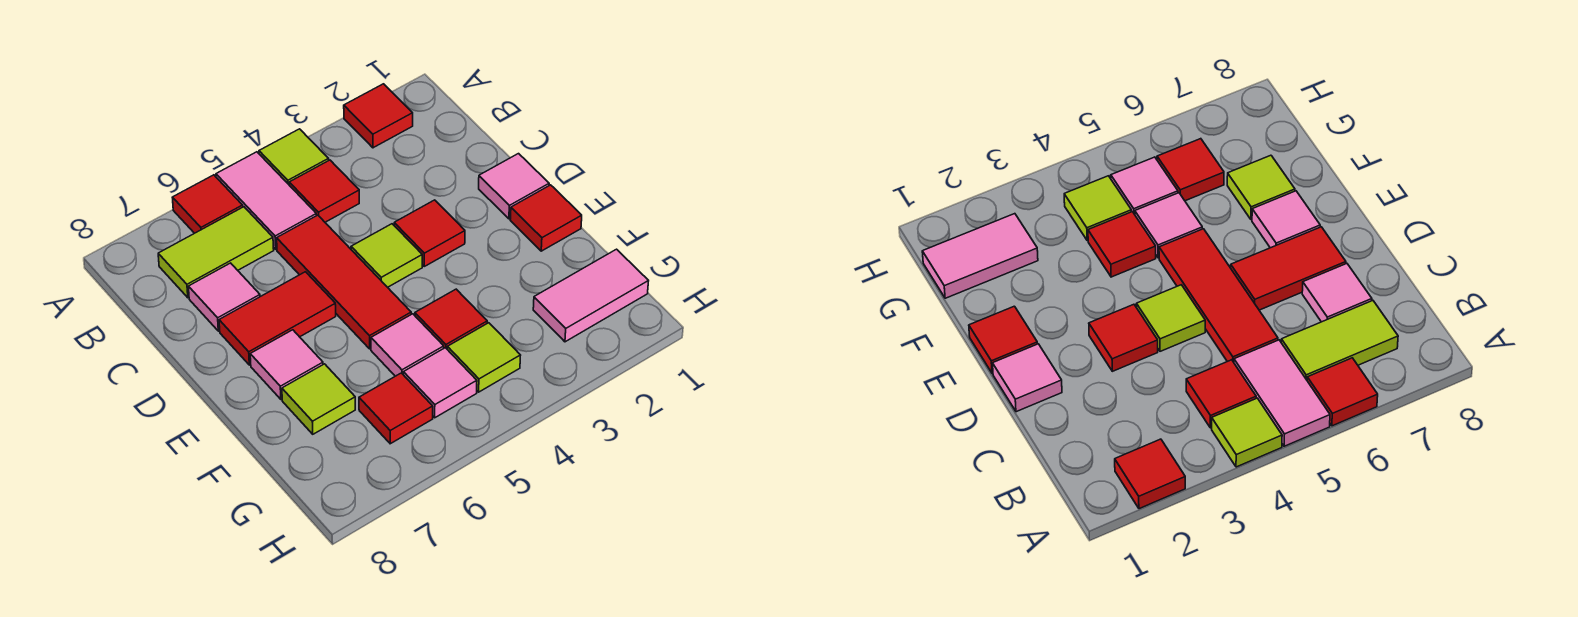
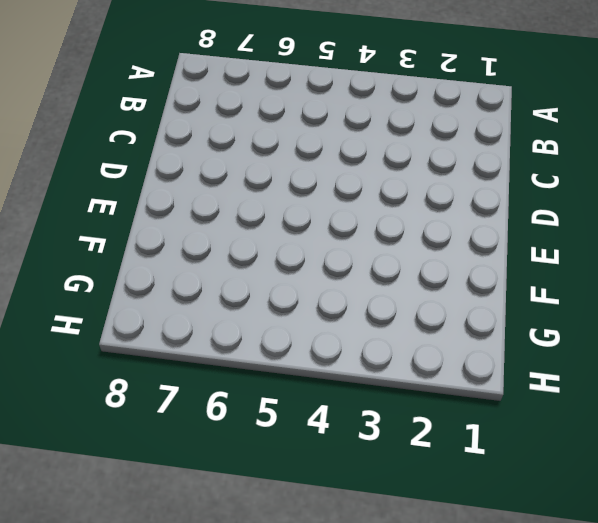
none -> red 1x1 tile [344,84,413,148]
none -> lime 1x1 tile [259,129,329,184]
none -> pink 1x2 tile [216,152,316,249]

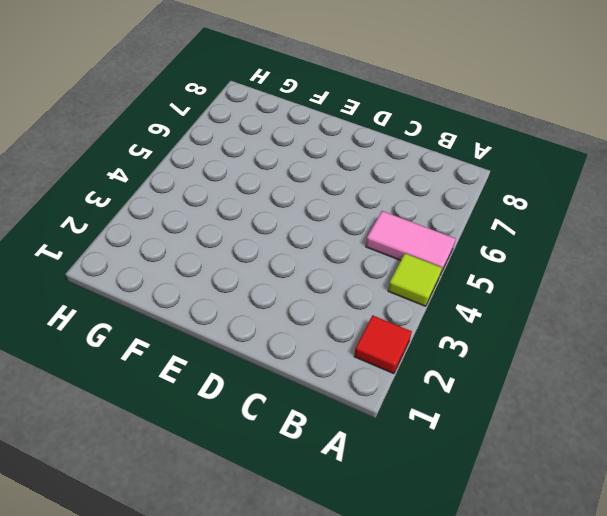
none -> red 1x1 tile [172,175,243,233]
none -> red 1x1 tile [289,160,359,222]
none -> lime 1x2 tile [158,207,274,298]

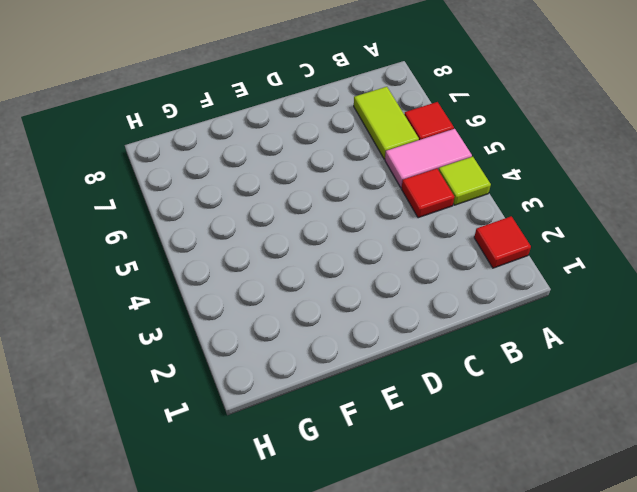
none -> red 1x3 tile [277,215,411,349]
none -> pink 1x1 tile [188,263,260,331]
none -> pink 1x1 tile [479,154,549,219]

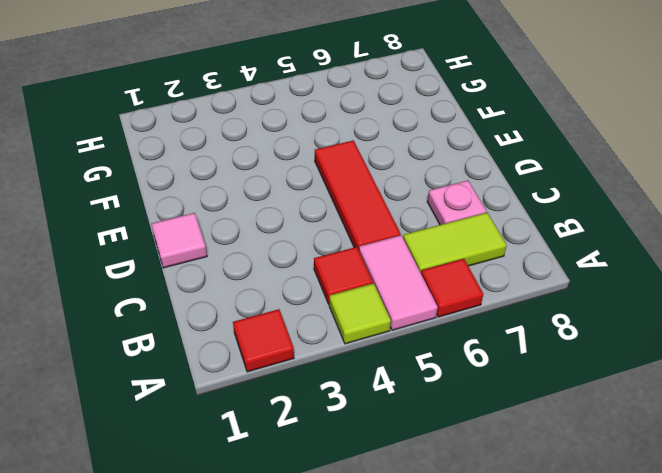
pink 1x1 plate [427,180,486,225] -> pink 1x1 tile [188,263,260,331]
none -> red 1x1 tile [394,200,465,266]
none -> lime 1x1 tile [351,224,422,287]
none -> red 1x2 tile [219,272,336,365]

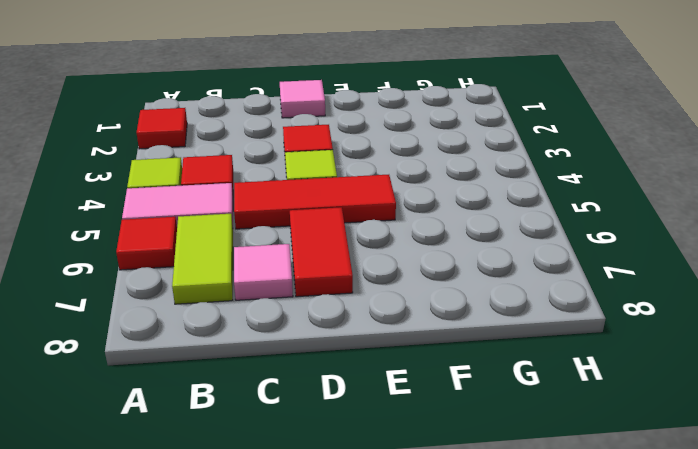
none -> red 1x1 tile [510,185,582,251]
none -> pink 1x1 tile [250,330,323,399]
none -> red 1x1 tile [415,289,487,349]

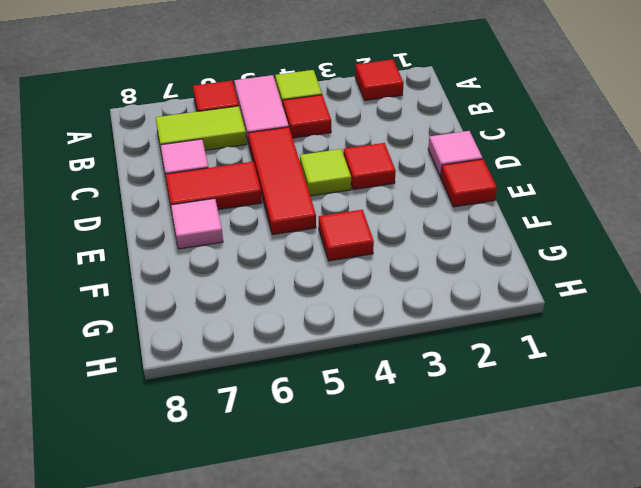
none -> pink 1x1 tile [371,314,444,376]
none -> lime 1x1 tile [282,364,355,434]
none -> pink 1x2 tile [533,249,648,342]

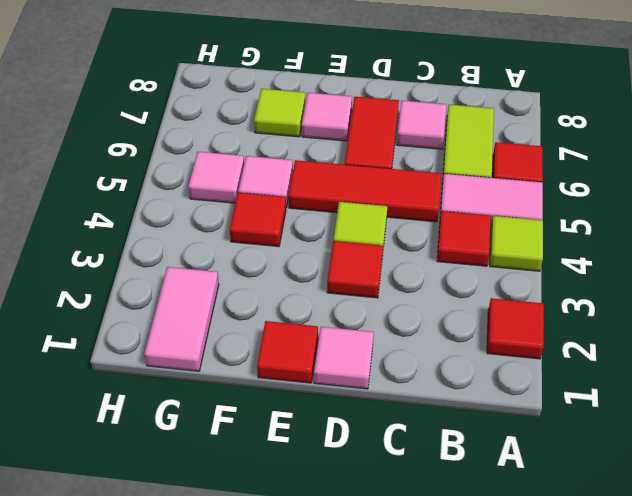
none -> lime 1x1 tile [447,323,521,392]
none -> red 1x1 tile [359,373,433,444]

